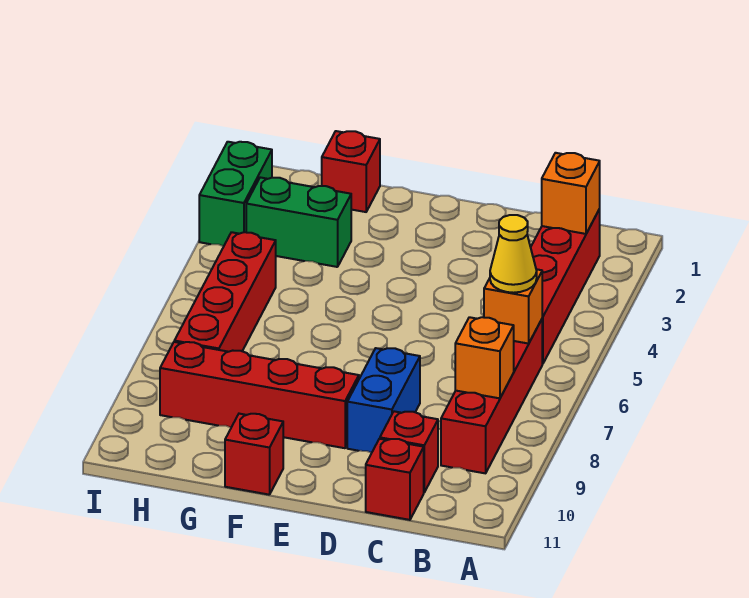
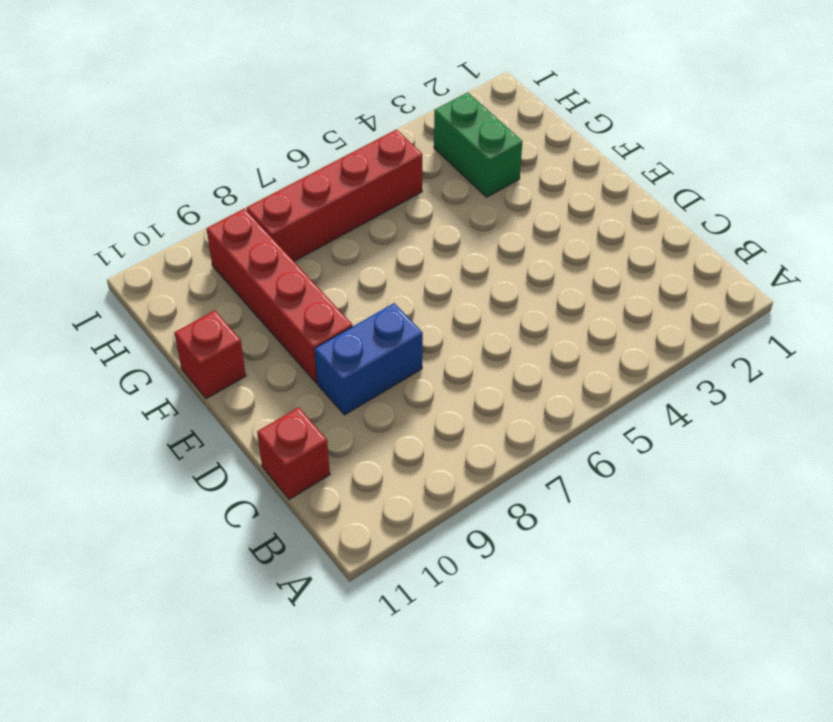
none -> red 1x4 brick [531,209,600,364]
none -> red 1x4 brick [441,319,542,473]
none -> red 1x1 brick [380,411,438,492]

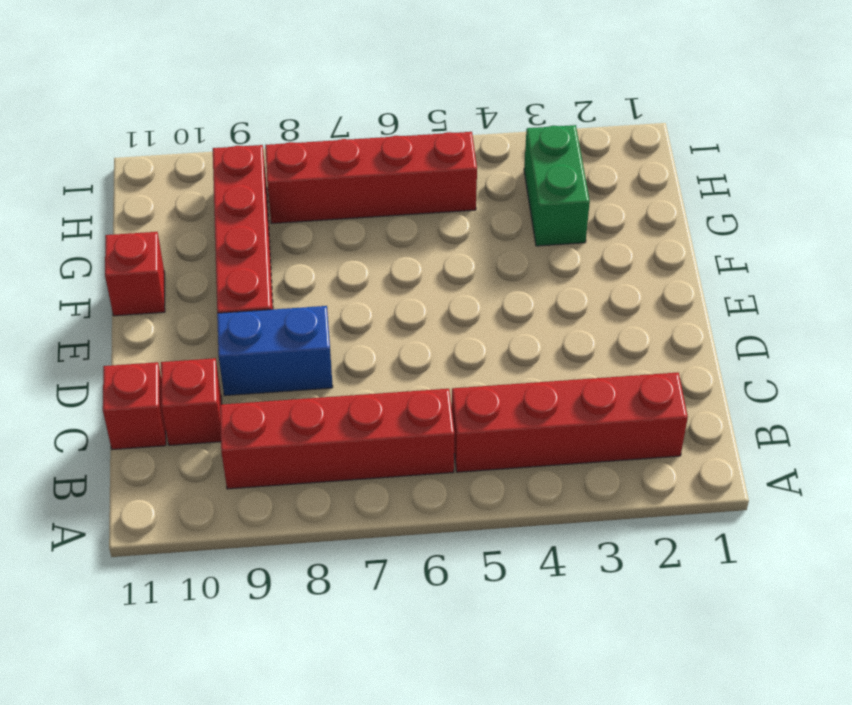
none -> red 1x1 brick [322,131,380,212]
none -> green 1x2 brick [199,142,272,246]
none -> orange 1x1 brick [542,153,600,234]

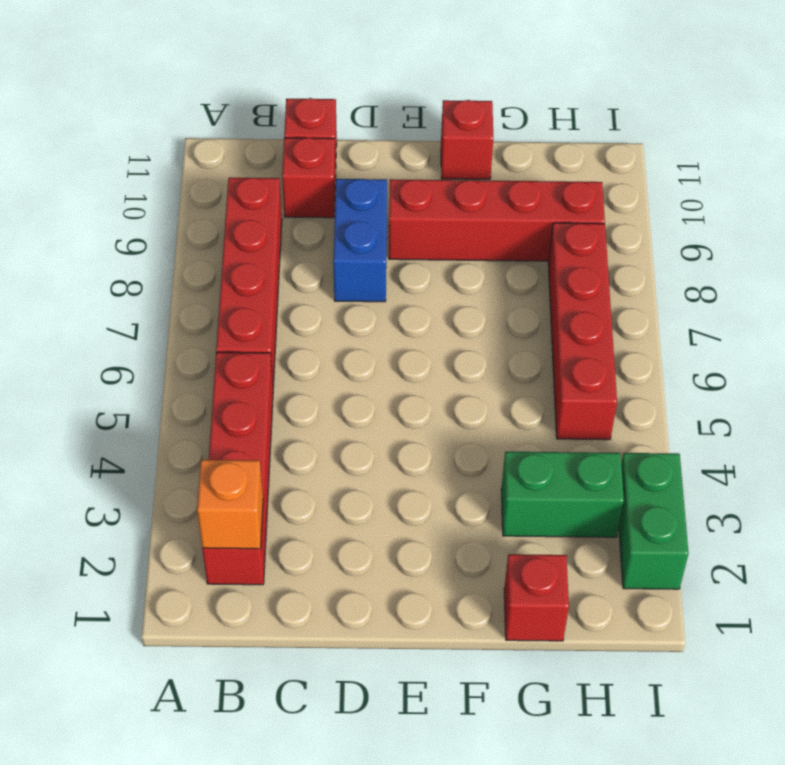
none -> orange 1x1 brick [484,269,542,344]
none -> orange 1x1 brick [455,317,514,398]
none -> yellow 1x1 cone [490,215,537,293]

